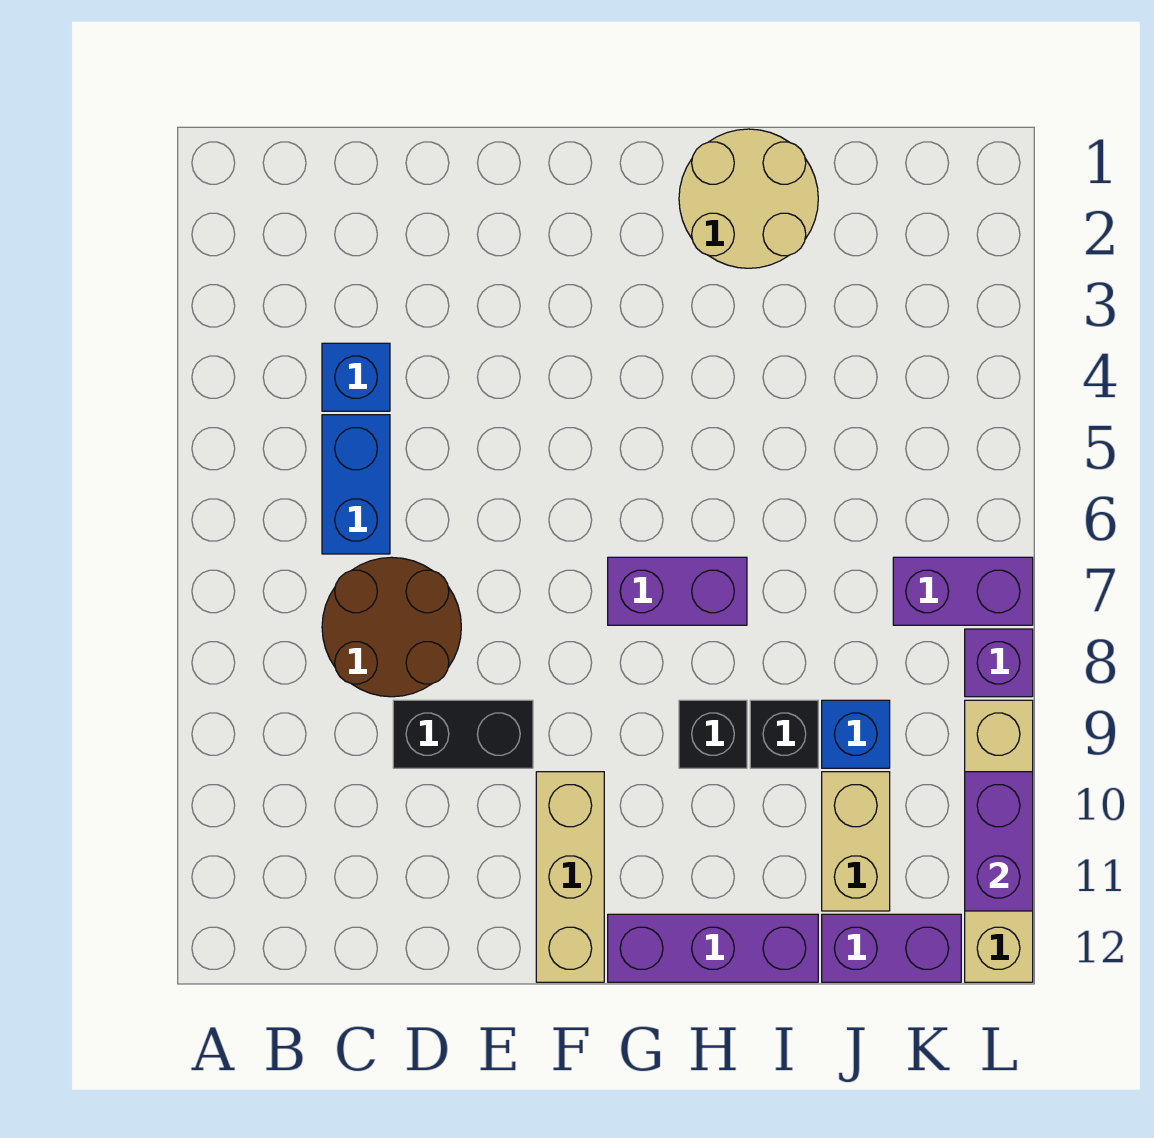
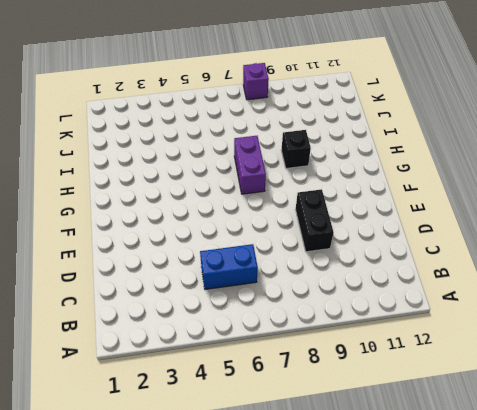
none -> blue 1x1 brick [322,343,390,411]
none -> brown 2x2 round brick [322,557,461,697]
none -> tan 1x3 brick [536,772,604,982]

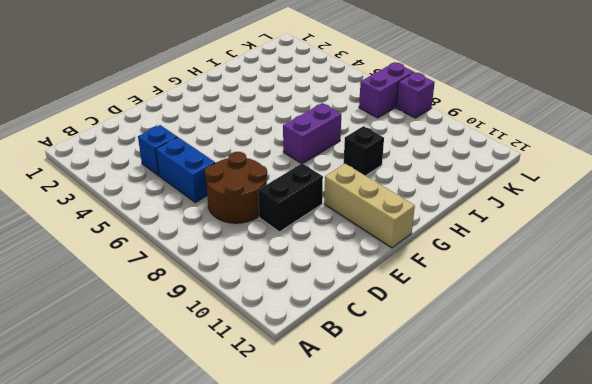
none -> purple 1x3 brick [608,914,818,982]
none -> tan 2x2 round brick [679,129,818,268]
none -> black 1x1 brick [750,700,818,768]

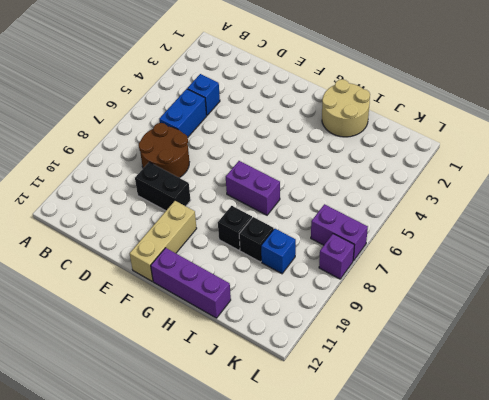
none -> tan 1x2 brick [822,772,890,911]
none -> purple 1x2 brick [822,914,961,982]
none -> tan 1x4 brick [965,700,1033,982]

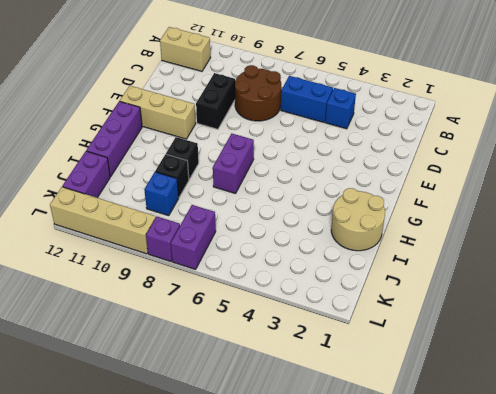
tan 1x2 brick [160,27,210,71] -> tan 1x2 brick moved to [822,772,890,911]
none -> purple 1x2 brick [965,772,1033,911]

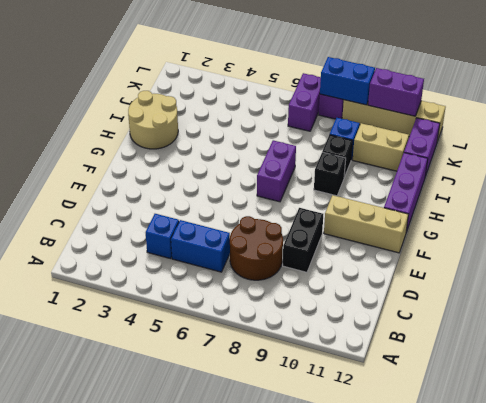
blue 1x2 brick [320,57,375,105] -> none

